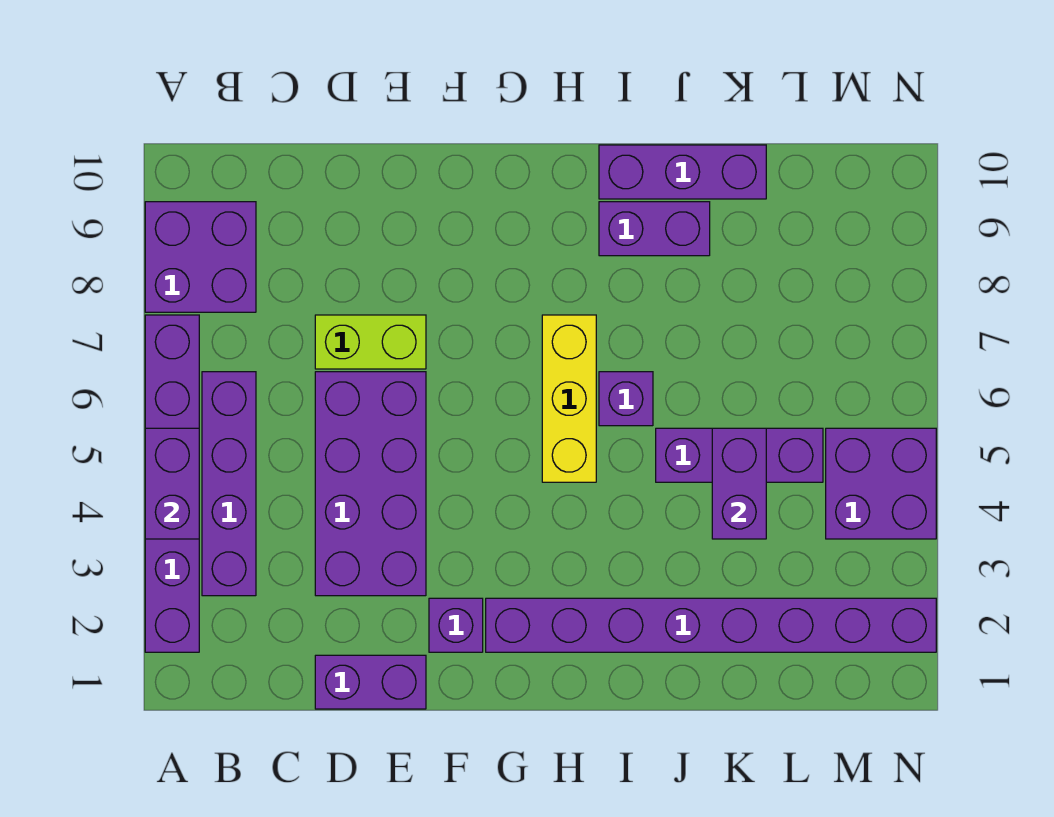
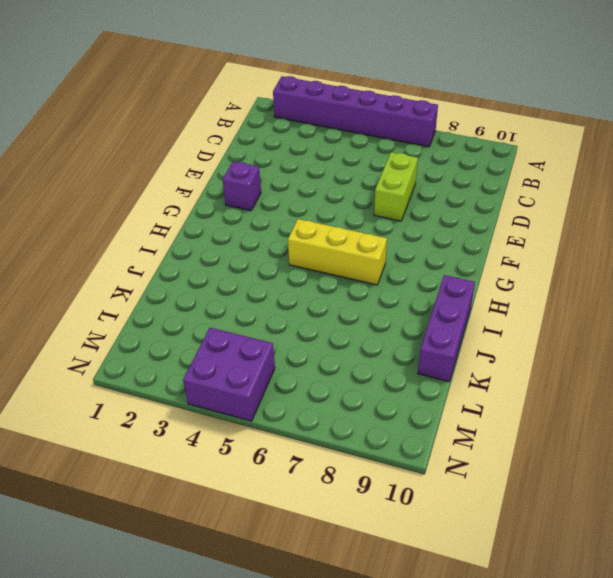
none -> purple 2x2 brick [145,202,256,312]
none -> purple 1x4 brick [202,372,256,596]
none -> purple 1x2 brick [315,655,426,709]

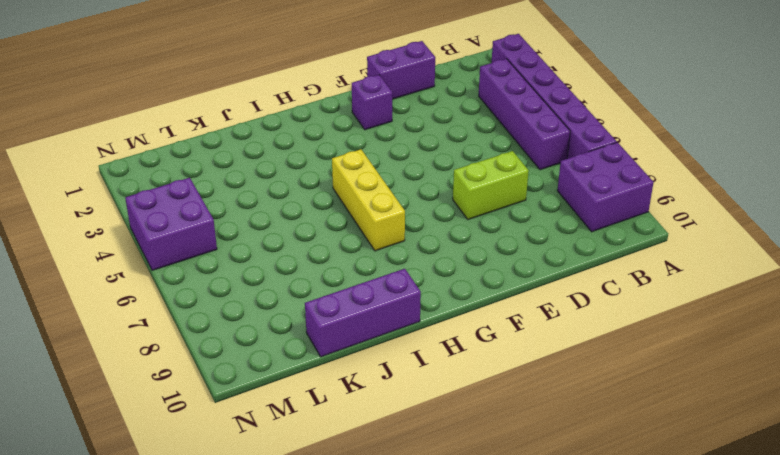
none -> purple 2x4 brick [315,372,426,596]
none -> purple 1x8 brick [486,598,936,652]
none -> purple 1x1 brick [599,372,653,426]

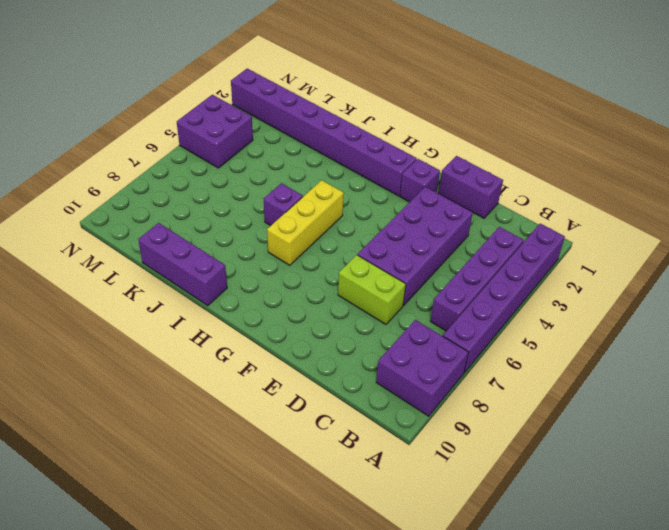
none -> purple 1x2 brick [599,202,710,256]
none -> purple 1x3 brick [656,428,823,482]
none -> purple 1x2 brick [145,428,199,539]

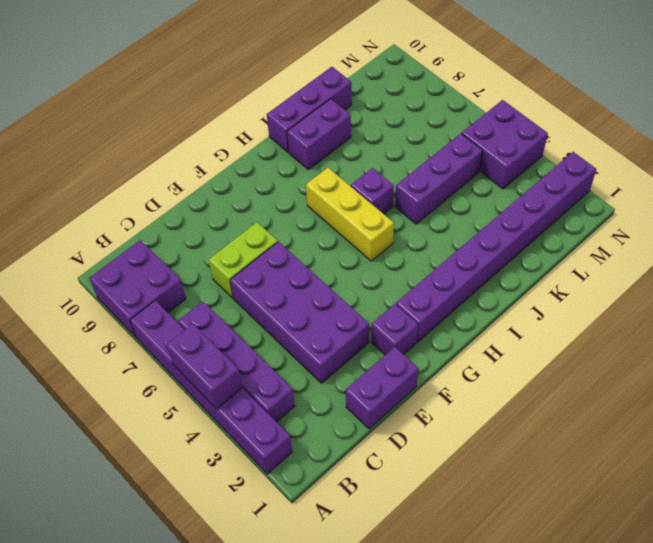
none -> purple 1x2 brick [712,428,766,539]

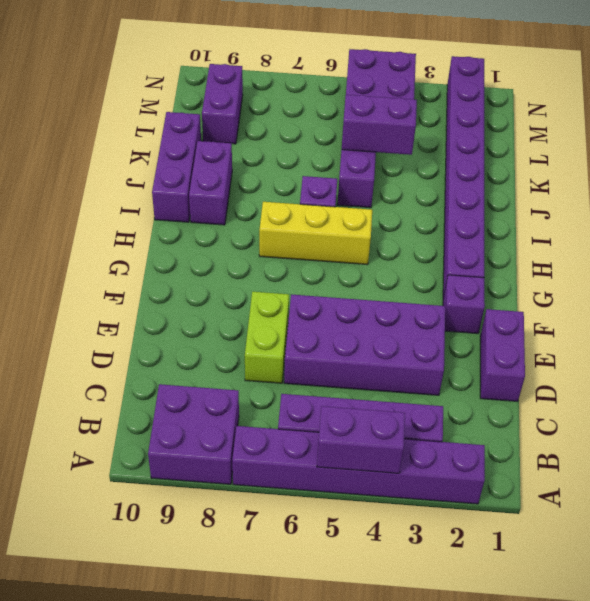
purple 1x2 brick [202,64,243,144] -> none

